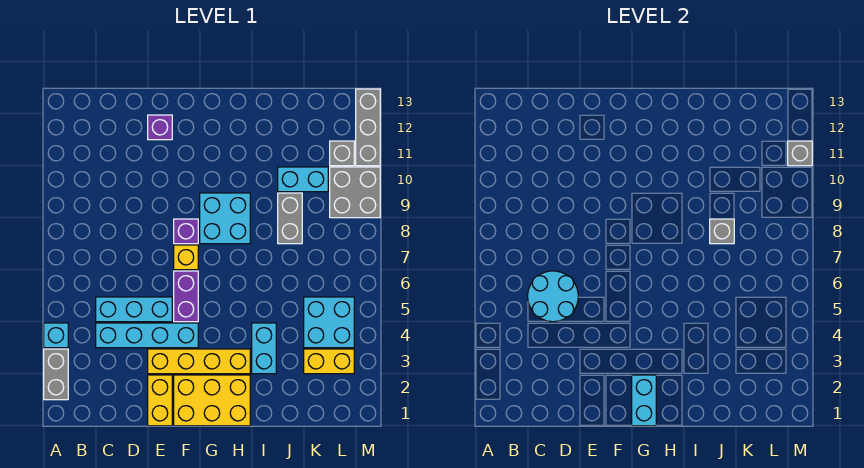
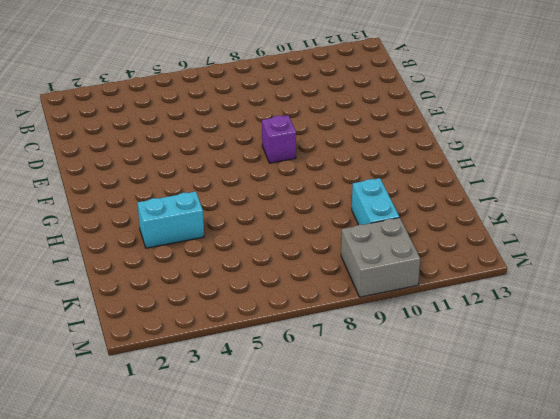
none -> grey 1x2 brick [44,349,68,400]
none -> cyan 1x1 brick [44,323,68,348]
none -> cyan 1x4 brick [96,323,198,348]

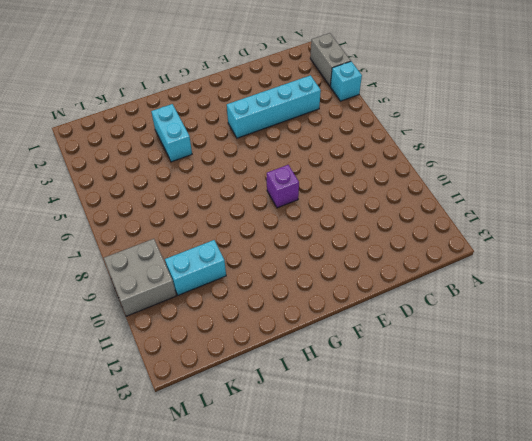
none -> cyan 1x3 brick [96,297,172,322]
none -> yellow 1x2 brick [148,375,172,426]
none -> yellow 1x4 brick [148,349,250,374]

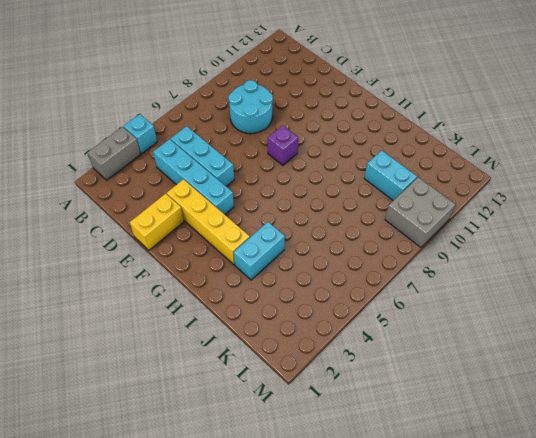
cyan 2x2 round brick [228,80,273,134] -> cyan 2x2 round brick moved to [528,271,578,322]
none -> purple 1x1 brick [148,115,172,140]
none -> yellow 2x3 brick [174,375,250,426]
none -> purple 1x2 brick [174,271,198,322]

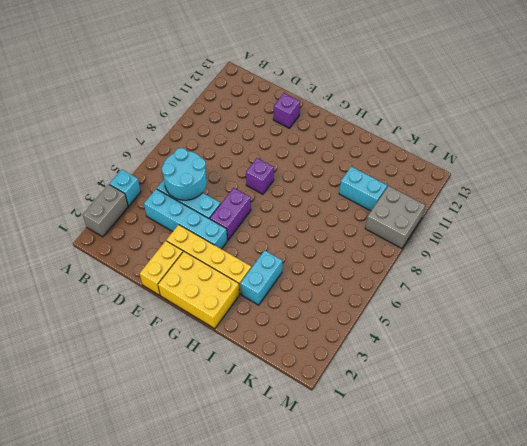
none -> yellow 1x1 brick [174,245,198,270]
none -> cyan 2x2 brick [200,193,250,244]
none -> grey 1x2 brick [278,193,302,244]

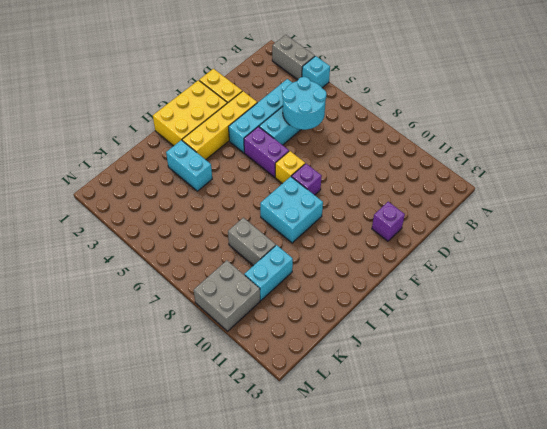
none -> yellow 1x2 brick [304,349,354,374]
none -> cyan 2x2 brick [304,297,354,348]
none -> grey 1x1 brick [330,141,354,166]

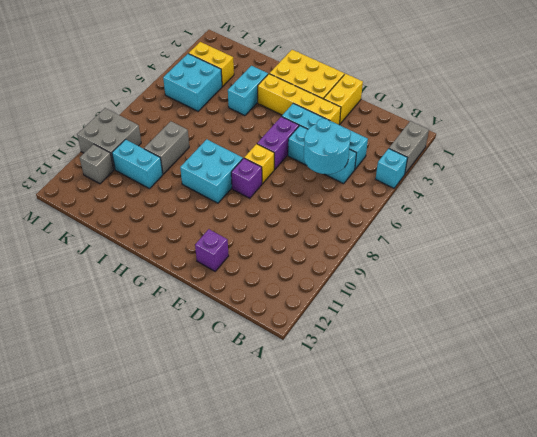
none -> grey 1x3 brick [356,89,380,166]
none -> cyan 1x2 brick [632,375,656,426]
none -> grey 1x1 brick [710,219,734,244]

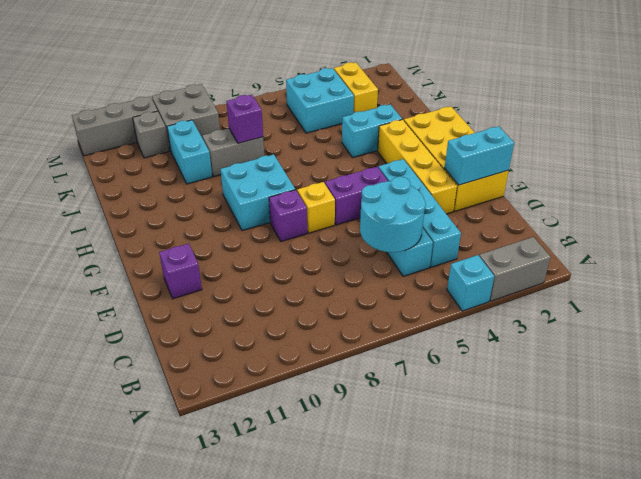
cyan 1x2 brick [445,126,514,185] -> cyan 1x2 brick moved to [632,375,656,426]
purple 1x1 brick [226,95,263,143] -> grey 1x1 brick [710,219,734,244]
none -> grey 1x1 brick [788,141,812,166]

